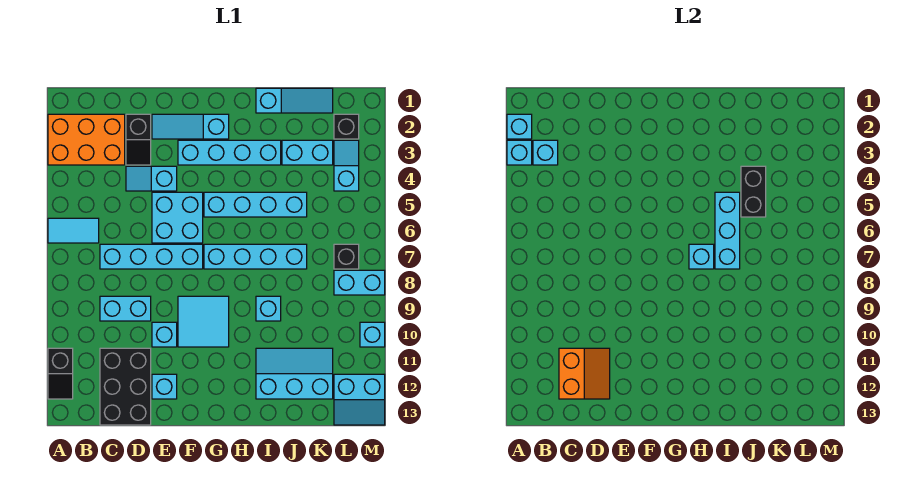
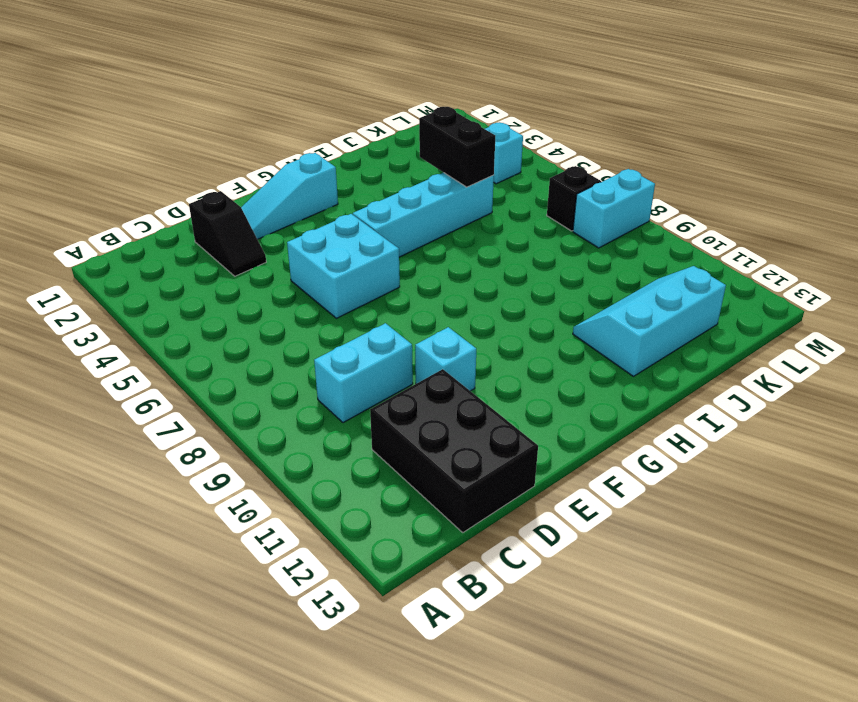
none -> orange 2x3 brick [48,114,125,165]
none -> cyan 1x2 tile [48,218,99,243]
none -> black 1x2 slope [48,348,73,399]
none -> cyan 1x4 brick [100,244,203,269]

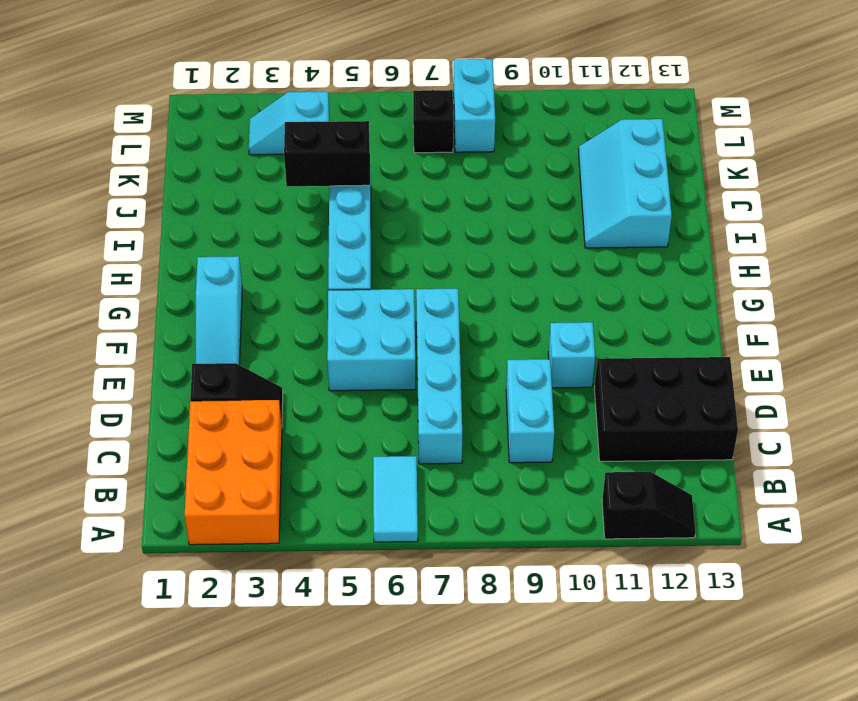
none -> cyan 1x2 slope [126,166,177,191]
none -> cyan 1x1 brick [152,374,177,399]
none -> cyan 1x4 brick [178,140,281,165]
none -> cyan 2x2 tile [178,296,229,347]

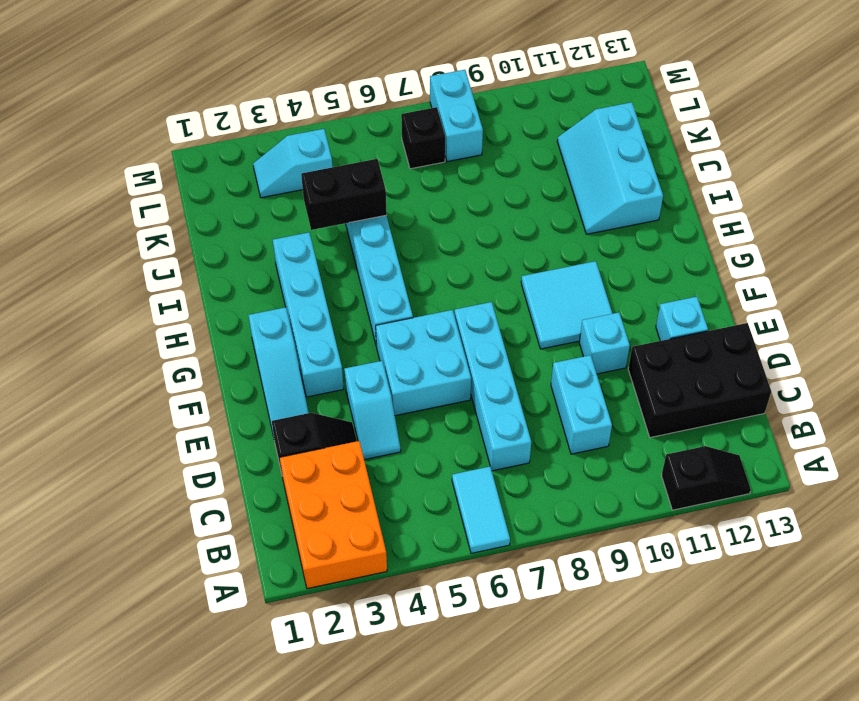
none -> cyan 1x4 brick [204,244,307,269]
none -> cyan 1x3 slope [256,88,333,113]
none -> cyan 1x1 brick [256,296,281,321]
none -> cyan 1x2 brick [282,140,333,165]

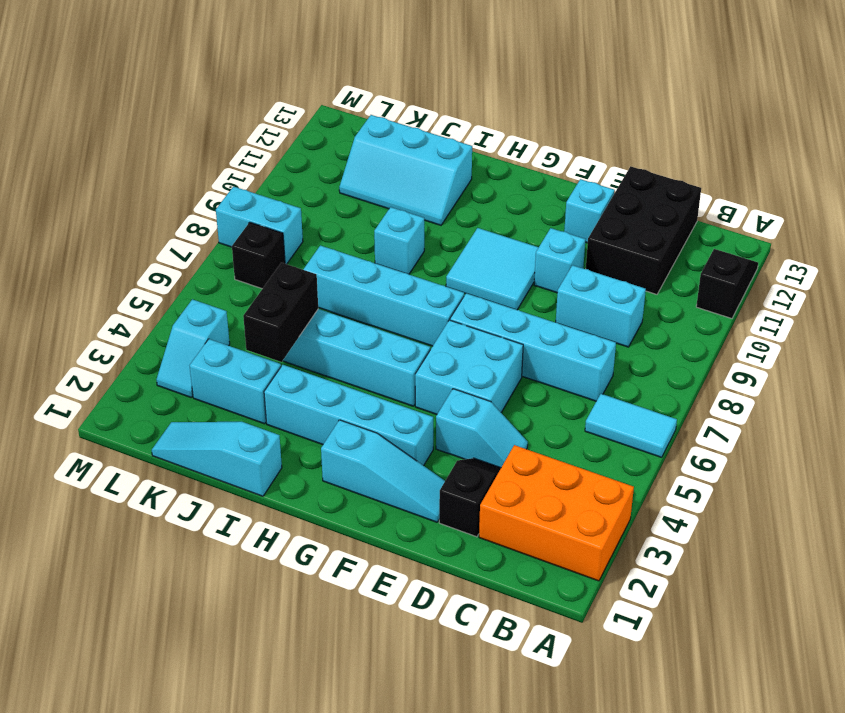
none -> black 1x1 brick [334,114,359,139]
none -> cyan 2x2 slope [334,374,385,425]
none -> cyan 1x1 brick [360,322,385,347]
none -> cyan 1x1 brick [507,114,532,139]

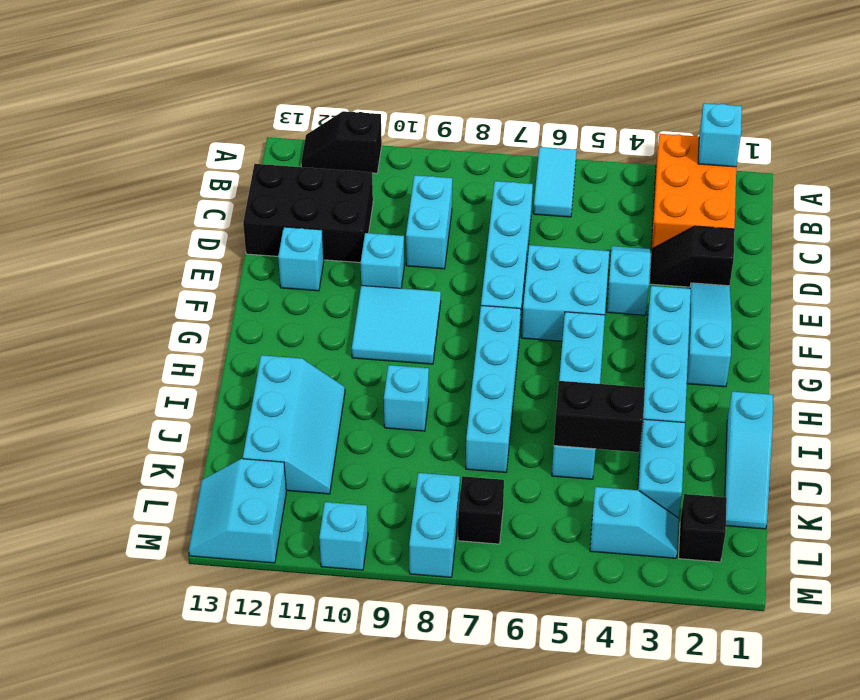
none -> cyan 1x1 brick [507,140,532,165]
none -> cyan 1x1 brick [533,140,558,165]
none -> orange 2x2 slope [559,348,610,399]
none -> cyan 1x1 brick [689,244,714,269]

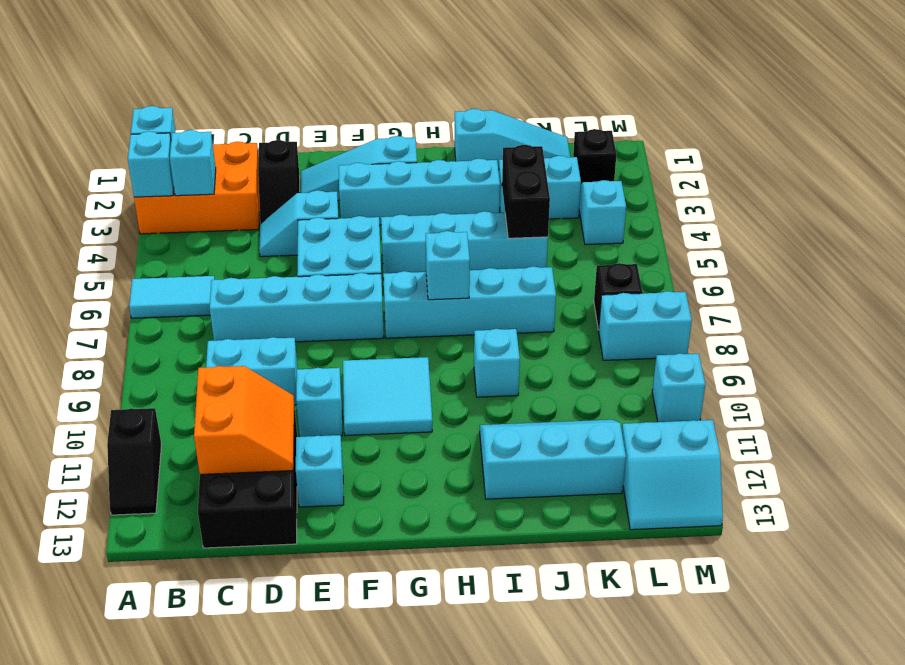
none -> cyan 1x3 brick [715,192,740,269]

